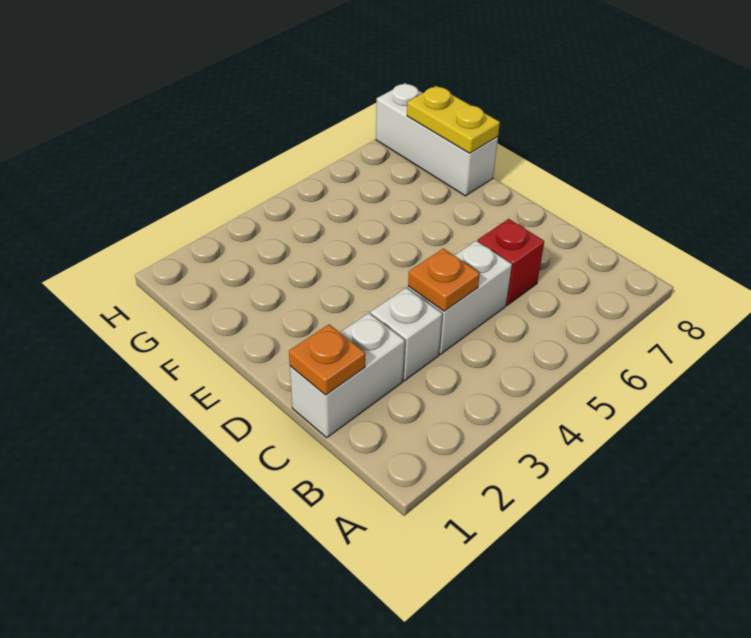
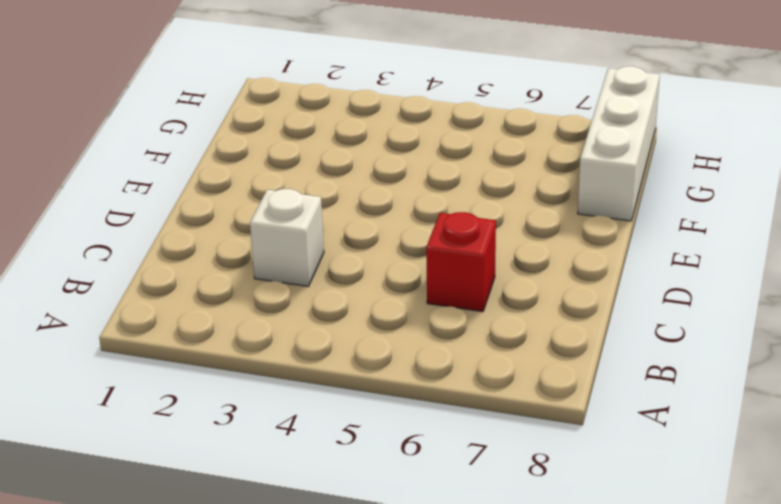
none -> white 1x2 brick [290,313,405,438]
none -> white 1x2 brick [408,241,512,354]

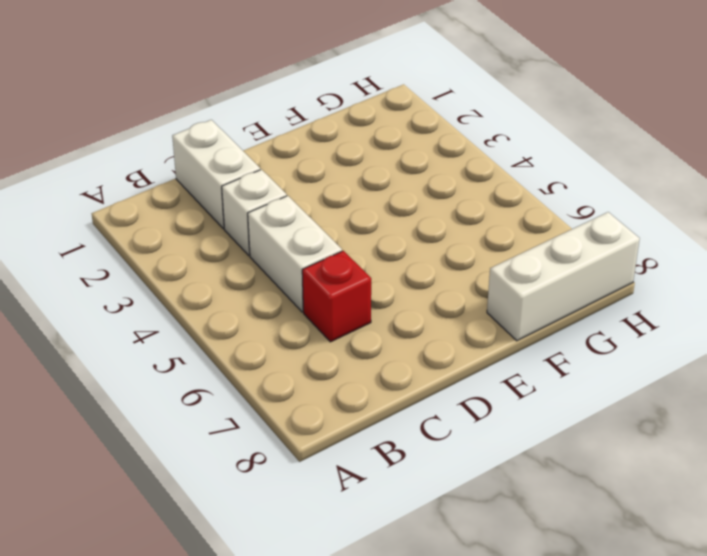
none -> orange 1x1 plate [289,324,365,395]
none -> orange 1x1 plate [408,248,480,311]

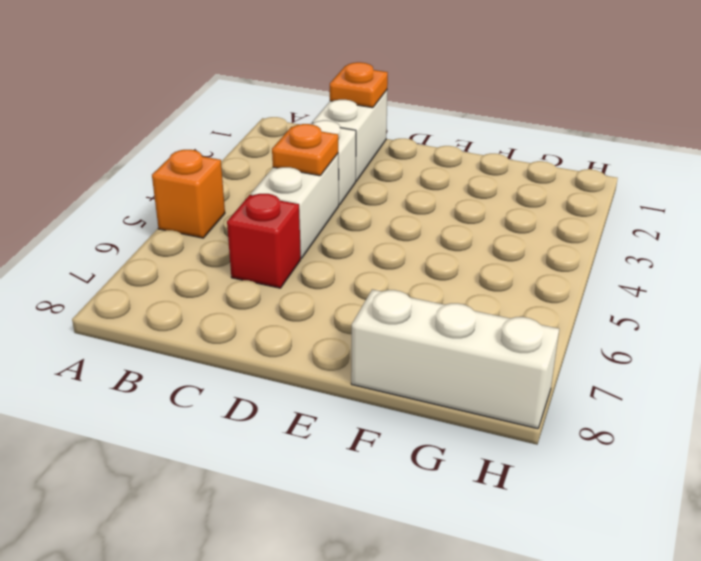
orange 1x1 brick [152,150,225,238] -> none
none -> yellow 1x2 plate [407,86,500,153]

